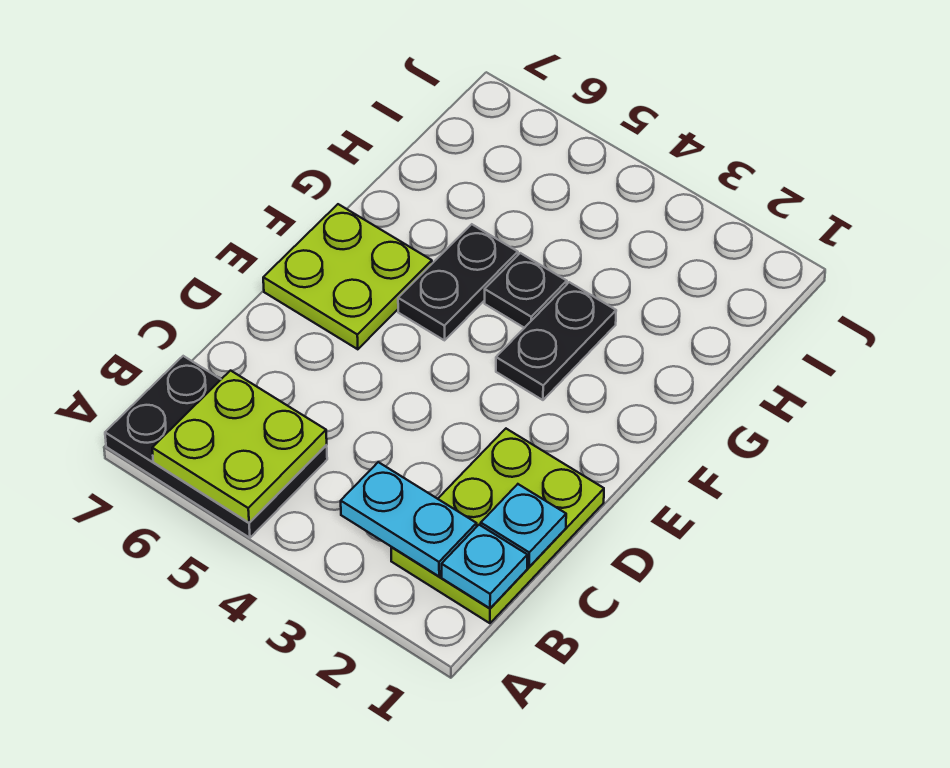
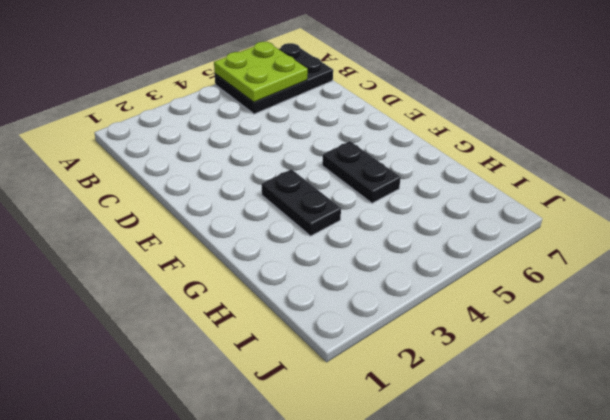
none -> lime 2x3 plate [391,429,604,623]
none -> lime 2x2 plate [263,204,432,349]

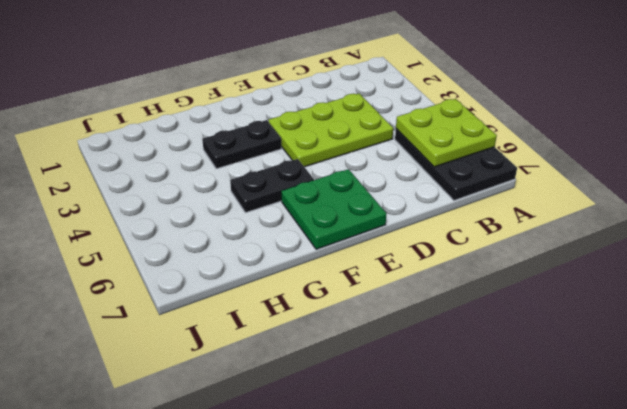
lime 2x3 plate [268,93,393,167] -> lime 2x3 plate moved to [391,429,604,623]
green 2x2 plate [281,169,386,249] -> lime 2x2 plate [263,204,432,349]
none -> black 1x1 plate [485,253,567,328]
none -> cyan 1x1 plate [442,525,527,608]

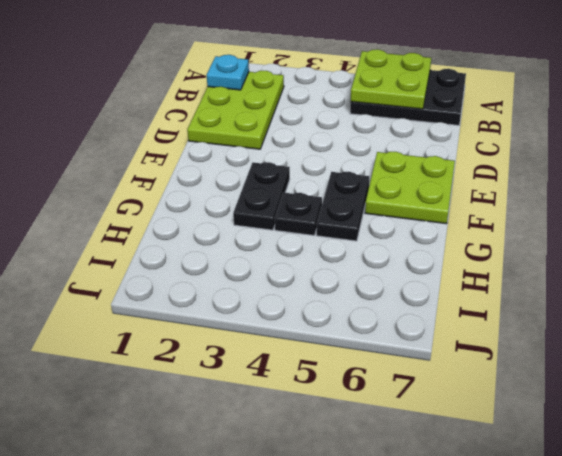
none -> cyan 1x2 plate [341,462,477,576]
none -> cyan 1x1 plate [481,484,566,567]

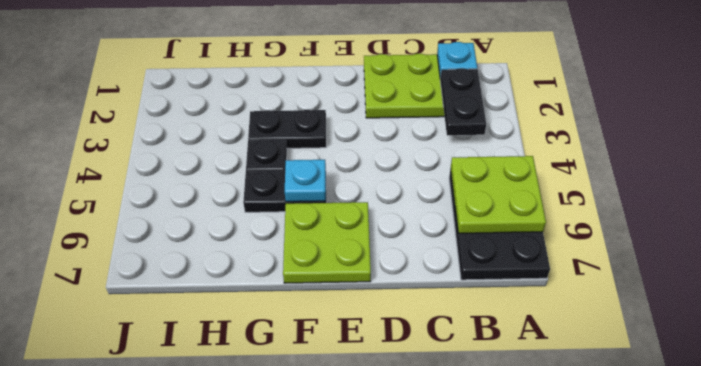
black 1x2 plate [440,68,486,135] -> cyan 1x2 plate [341,462,477,576]
cyan 1x1 plate [285,160,326,202] -> cyan 1x1 plate moved to [481,484,566,567]

